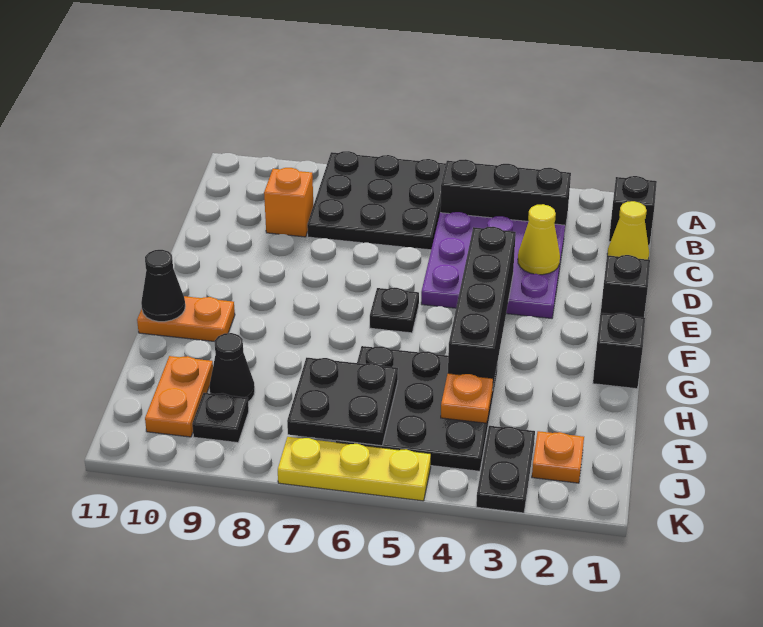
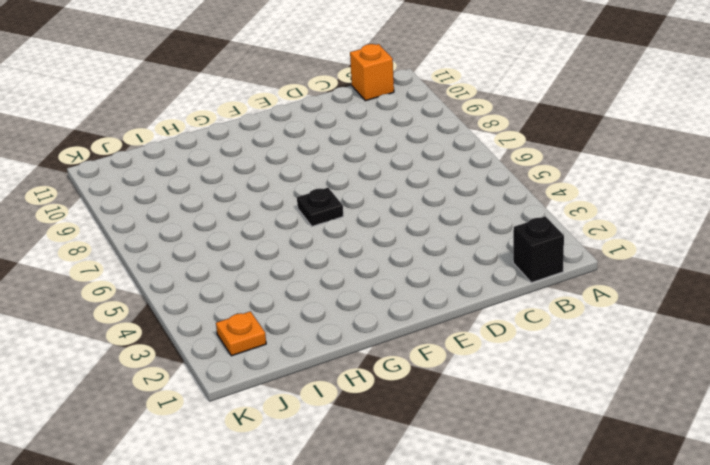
orange 1x1 brick [350,44,394,101] -> orange 1x1 brick moved to [264,168,313,237]
none -> black 3x3 plate [307,151,446,250]
none -> black 1x3 brick [440,159,571,235]
none -> yellow 1x1 cone [607,201,649,260]

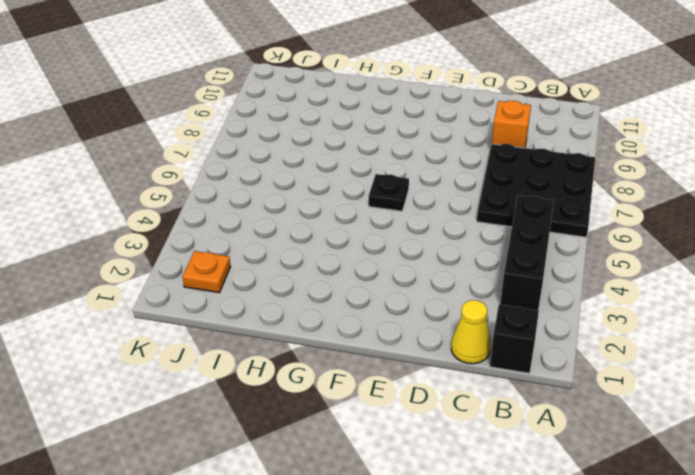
none -> purple 3x3 plate [421,212,565,318]
none -> black 1x1 brick [601,255,650,317]
none -> black 1x1 brick [593,313,645,389]

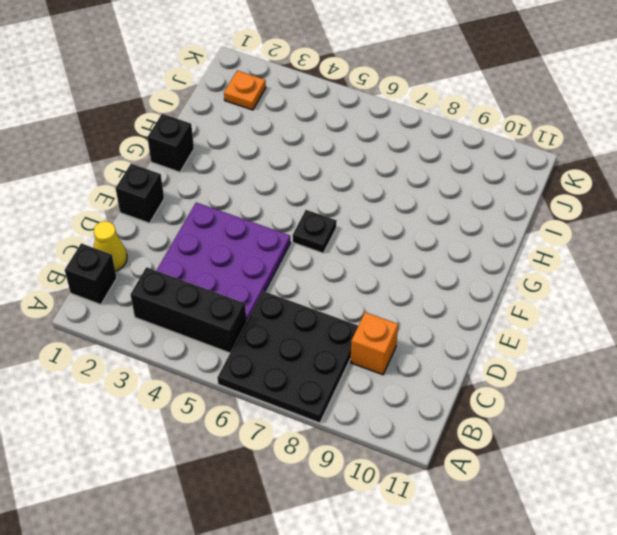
none -> orange 1x2 plate [137,296,235,342]
none -> black 3x3 plate [336,346,498,471]
none -> black 1x1 cone [209,333,255,402]

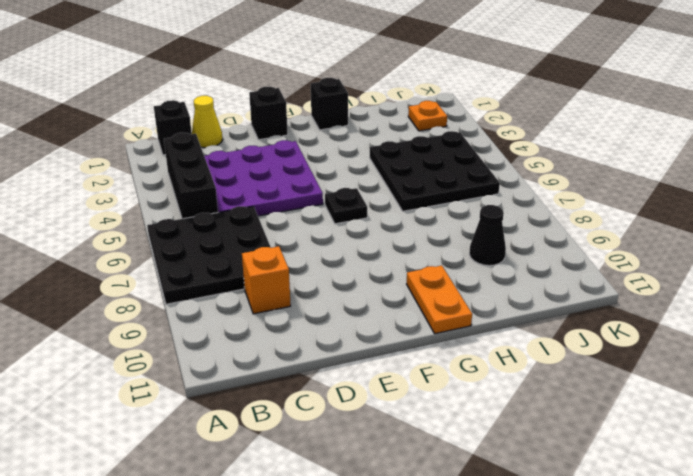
none -> orange 1x2 plate [145,356,213,437]
none -> black 1x2 plate [476,426,535,513]
none -> black 1x1 plate [192,393,249,443]

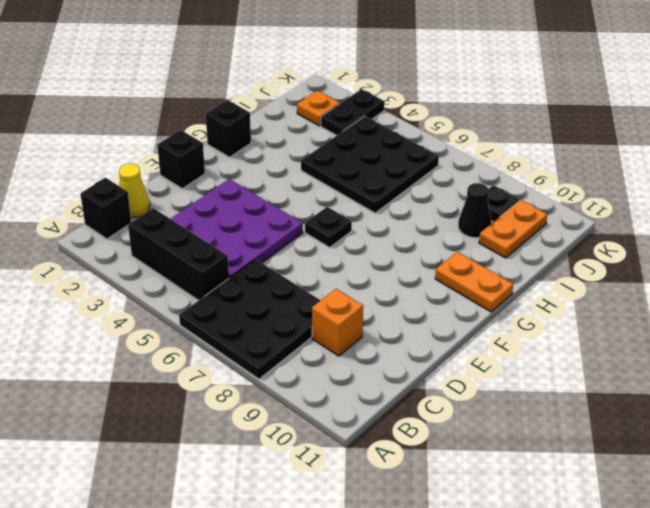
none -> yellow 1x3 plate [278,437,431,501]
none -> yellow 1x1 cone [518,204,560,275]
none -> black 1x4 brick [448,227,516,390]

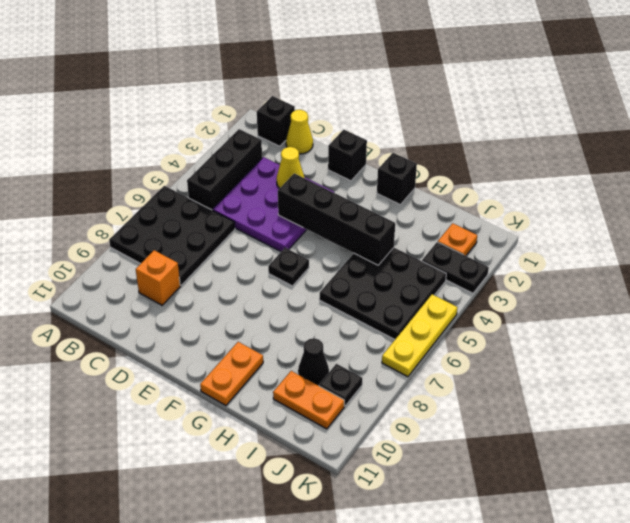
none -> black 1x1 cone [141,250,185,322]
none -> orange 1x1 plate [441,373,493,423]
none -> black 2x2 plate [287,358,398,446]

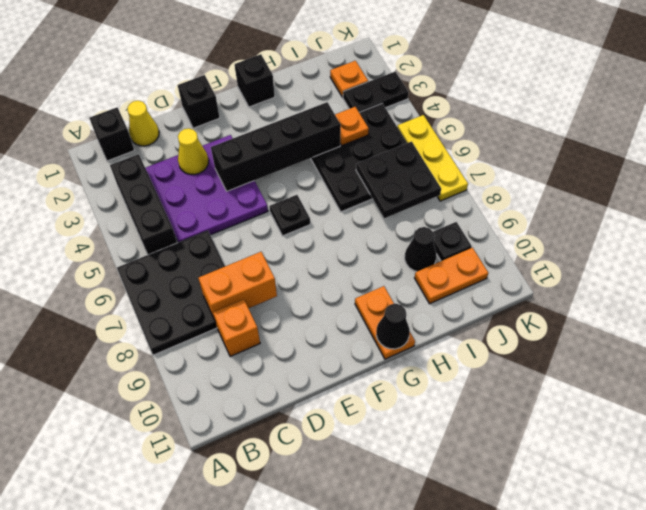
orange 1x2 brick [198,252,277,320] -> none

